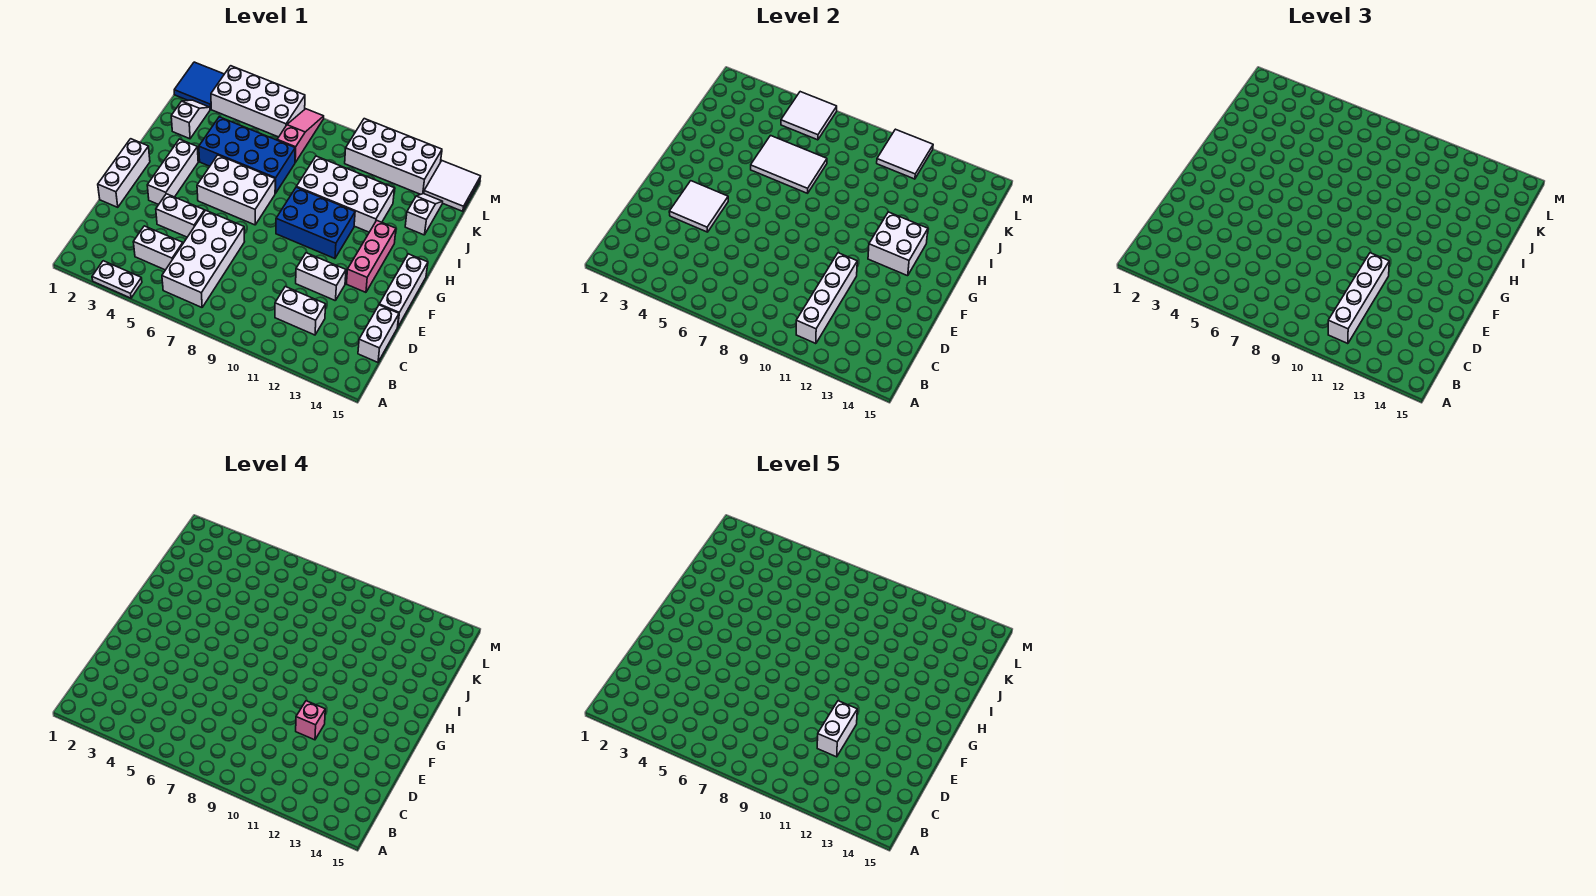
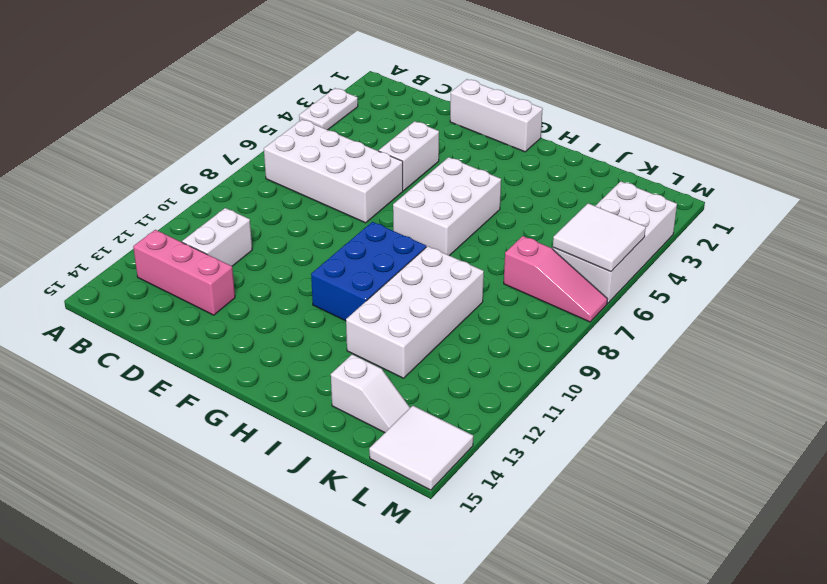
pink 1x3 brick [133,230,235,315] -> pink 1x3 brick moved to [347,221,396,292]
none -> white 1x2 brick [133,226,183,270]
none -> white 1x2 brick [358,305,399,362]
none -> white 1x2 brick [296,253,346,301]
none -> white 1x3 brick [379,254,428,326]

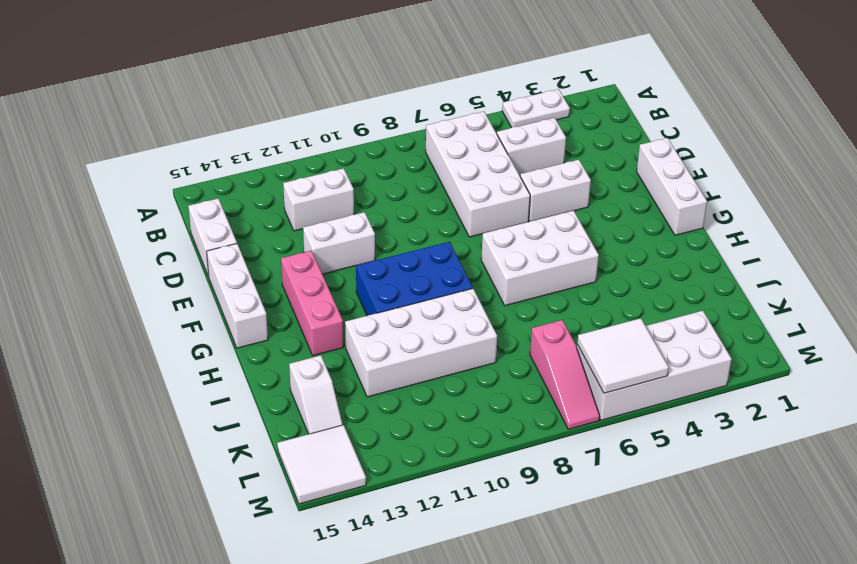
none -> white 1x3 brick [147,139,198,205]
none -> blue 2x4 brick [199,117,295,193]
none -> white 1x2 slope [171,100,210,139]
none -> blue 2x2 tile [174,62,224,109]

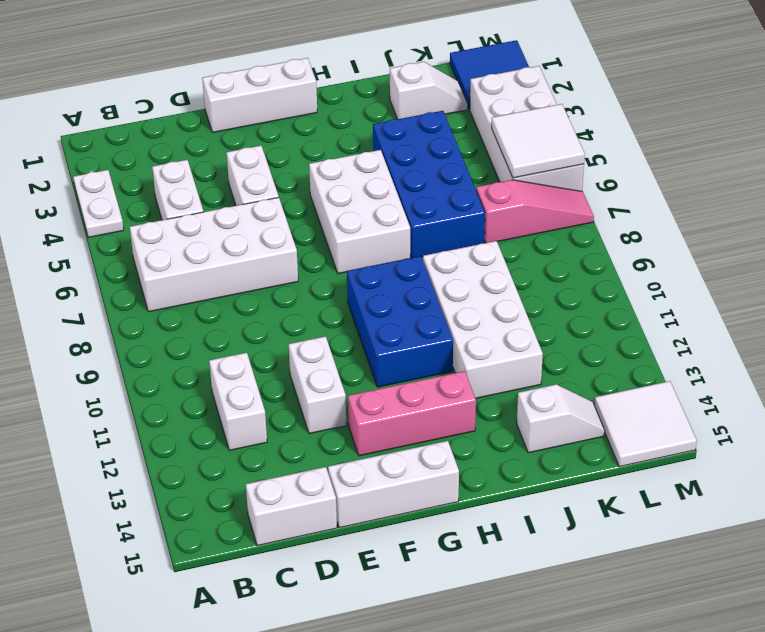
none -> white 1x3 brick [147,139,198,205]
none -> white 2x4 brick [345,119,442,194]
none -> white 1x4 brick [796,253,857,344]
none -> white 2x2 tile [669,181,728,232]

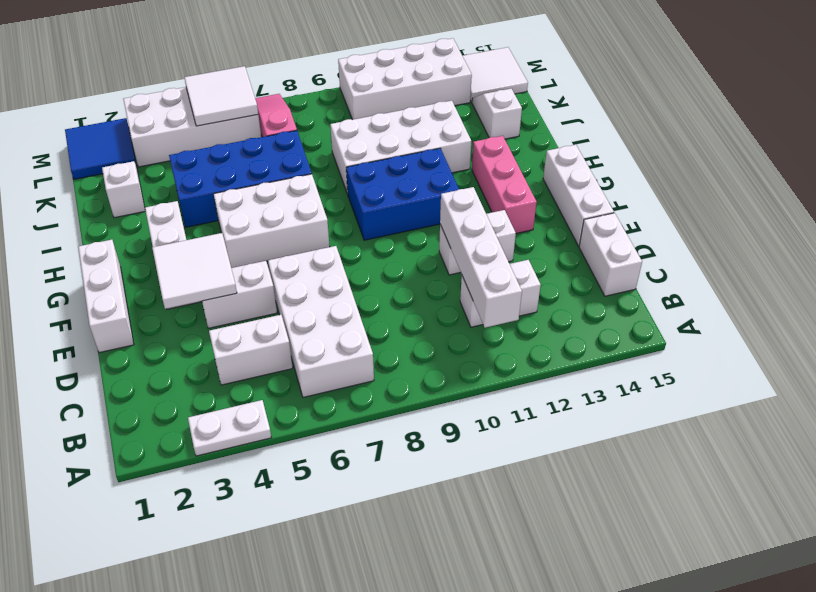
none -> white 2x2 brick [868,212,928,276]
none -> white 2x3 tile [751,136,827,193]
none -> white 2x2 tile [877,129,933,179]
none -> white 1x4 brick [1328,253,1389,344]

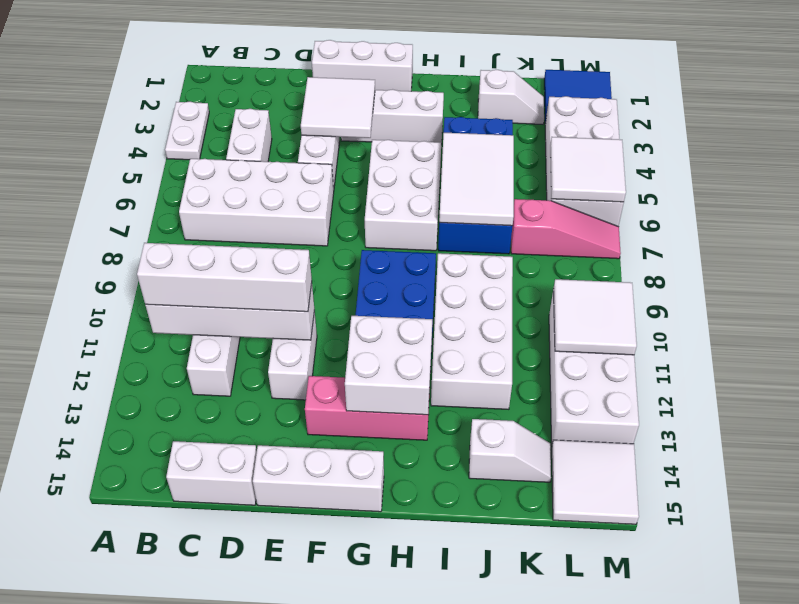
none -> pink 1x1 brick [296,701,325,740]
none -> white 1x2 brick [817,701,857,757]

